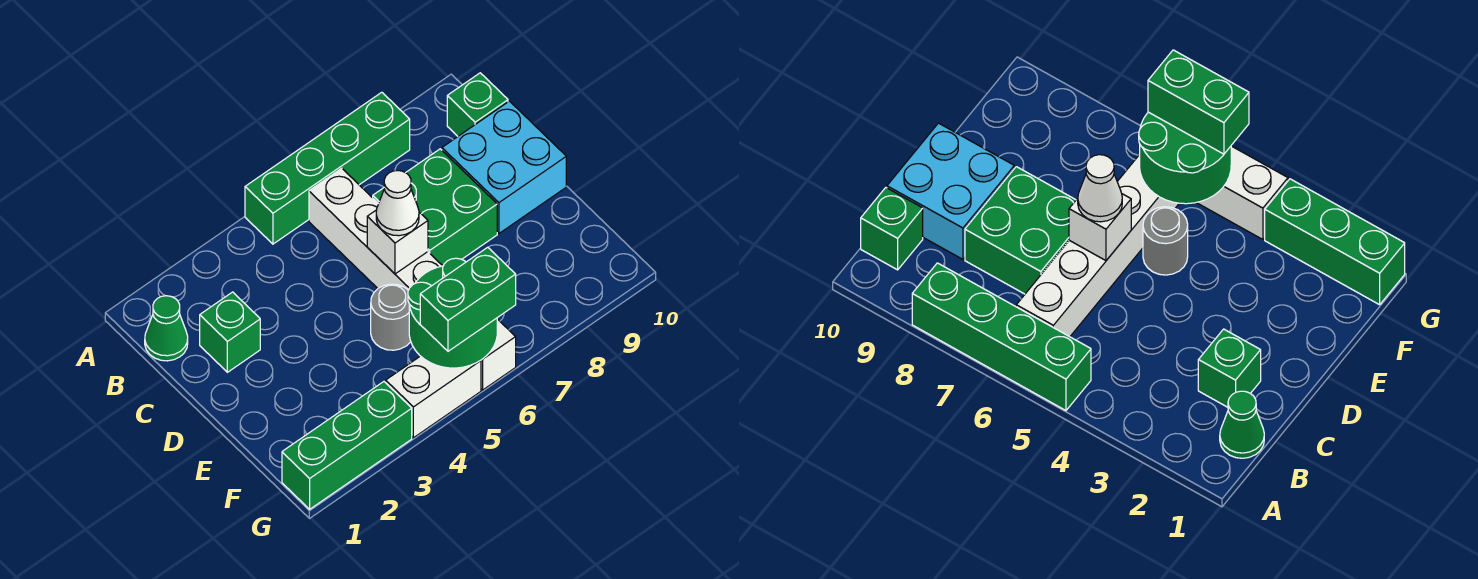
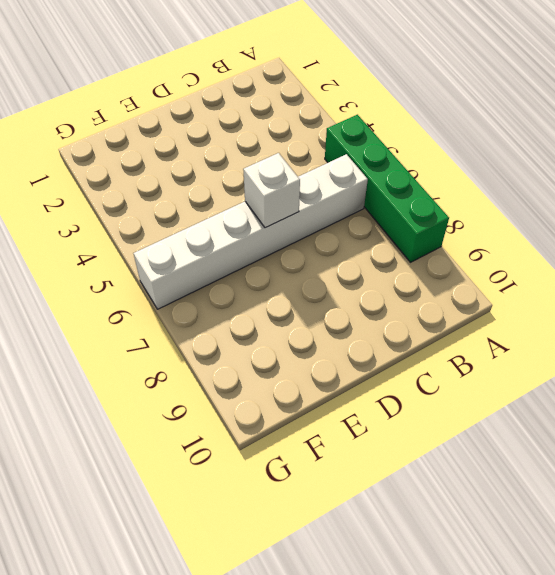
none -> green 1x1 cone [145,296,188,361]
none -> green 1x1 brick [447,73,508,136]
none -> green 1x1 brick [200,292,260,372]

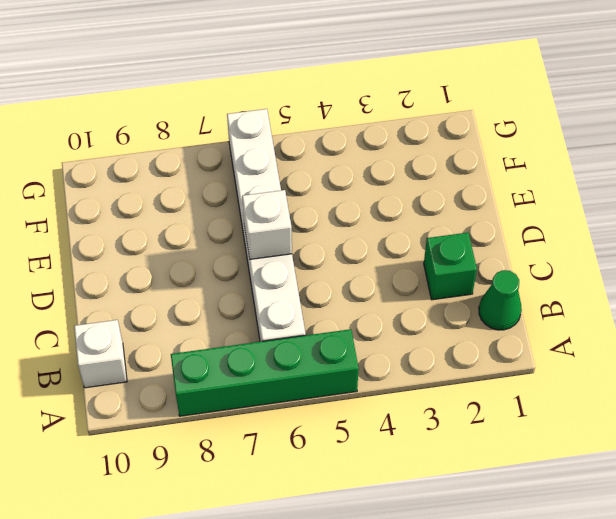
white 1x1 brick [74,320,127,388] -> green 1x1 brick [447,73,508,136]
none -> green 2x2 brick [373,149,497,266]
none -> cyan 2x2 brick [442,101,566,233]
none -> grey 1x1 round brick [371,284,411,350]

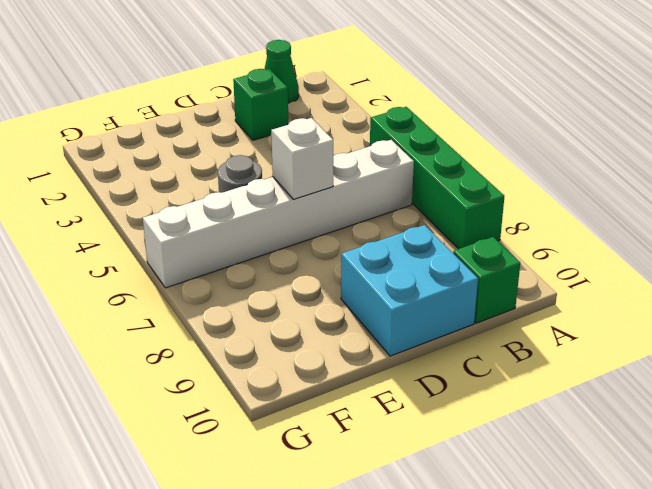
none -> green 2x2 brick [373,149,497,266]
none -> green 1x3 brick [282,382,412,509]
none -> white 1x2 brick [386,356,481,438]

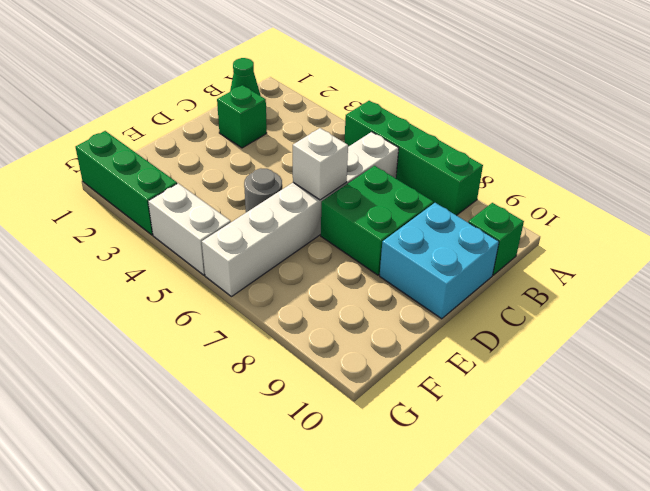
none -> green 2x2 round brick [408,258,497,368]
none -> white 1x1 cone [376,170,419,236]
none -> green 1x2 brick [420,247,516,351]

